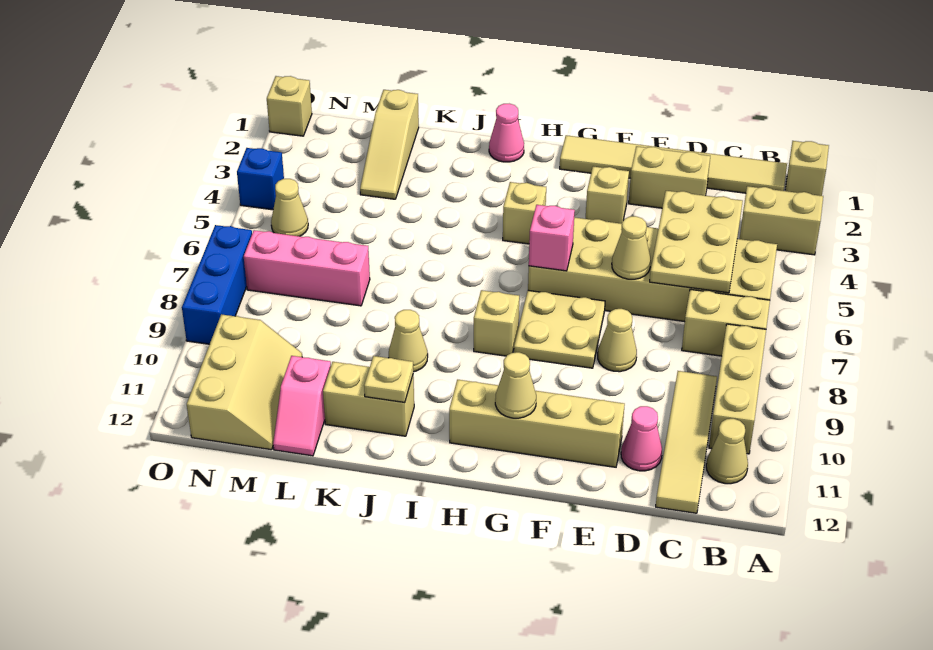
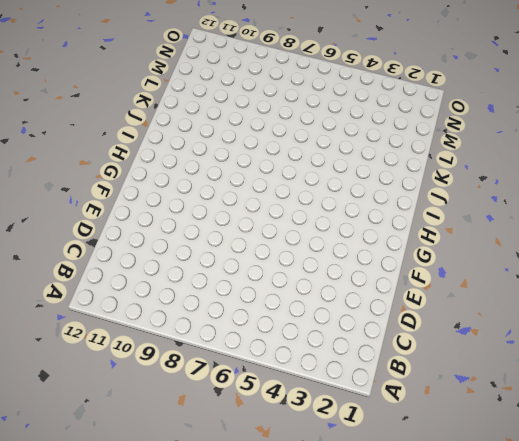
none -> tan 1x1 brick [785,141,829,196]
none -> tan 1x2 brick [740,186,823,255]
none -> tan 1x6 tile [560,135,787,193]
none -> tan 2x6 brick [528,217,777,322]

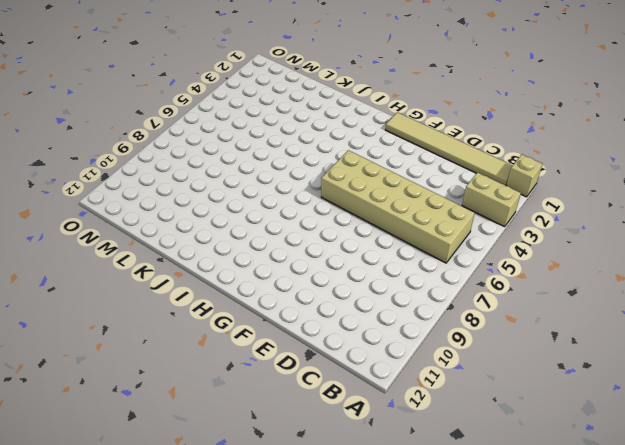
none -> tan 1x2 brick [682,289,770,356]
none -> tan 1x3 brick [709,324,766,454]
none -> tan 1x1 cone [706,419,748,484]
none -> tan 1x4 tile [656,371,717,513]

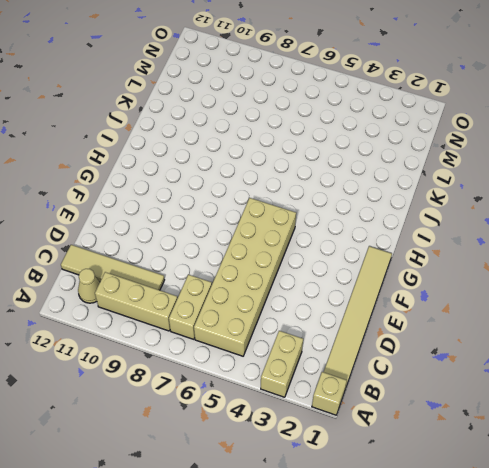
none -> tan 1x2 brick [629,146,710,208]
none -> pink 1x1 cone [621,406,662,471]
none -> tan 1x1 cone [598,309,637,372]
none -> tan 1x4 brick [449,380,625,467]

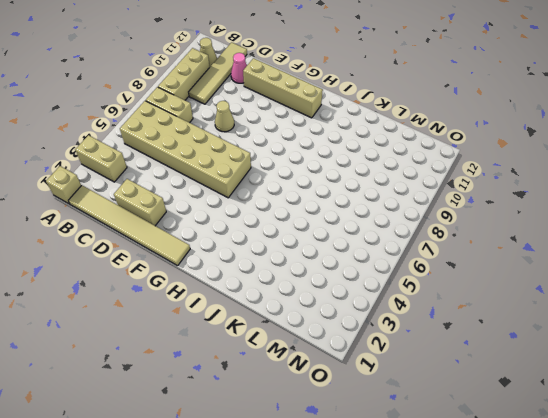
none -> tan 1x1 brick [586,167,629,224]
none -> tan 2x2 plate [514,290,605,368]
none -> tan 1x1 brick [503,182,546,244]
none -> tan 1x1 brick [474,290,519,356]

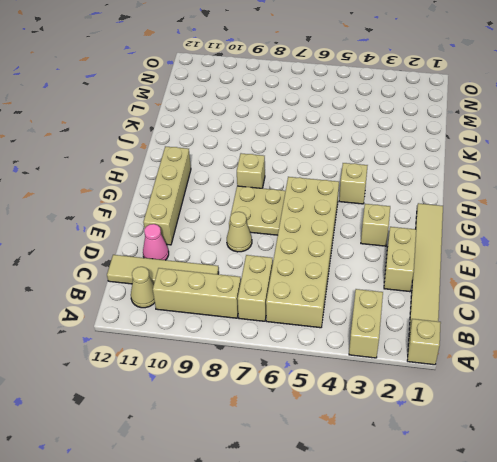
none -> pink 1x1 cone [489,104,524,162]
none -> tan 1x1 cone [389,310,428,372]
none -> tan 1x2 brick [323,362,414,436]
none -> tan 1x3 slope [360,90,419,199]

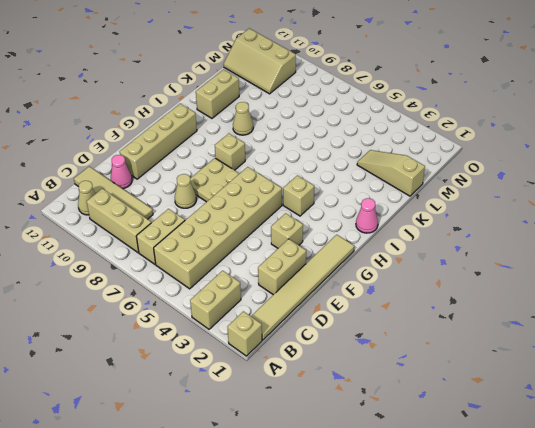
none -> pink 1x3 brick [244,230,370,306]
none -> pink 1x2 slope [273,356,331,456]
none -> tan 1x1 cone [271,179,308,236]
none -> tan 1x1 brick [267,76,312,136]

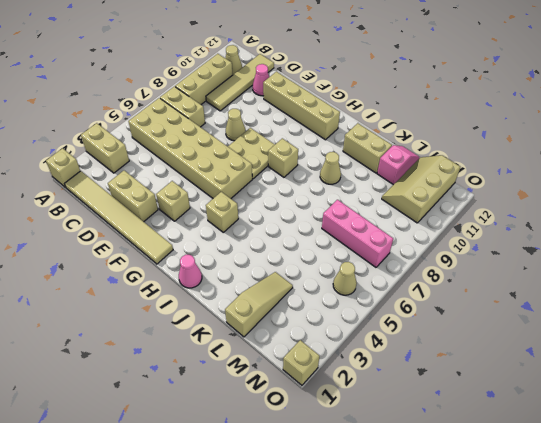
none -> blue 1x1 brick [237,148,284,210]
none -> blue 1x3 brick [182,225,252,344]
none -> tan 2x3 plate [650,191,743,293]
none -> tan 1x1 cone [612,216,651,279]

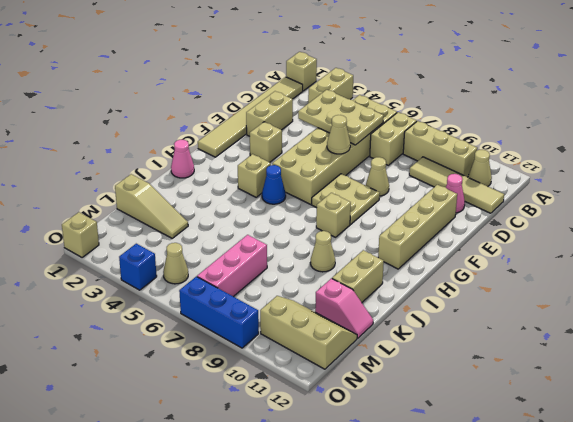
blue 1x1 cone [262,165,286,204] -> none
none -> pink 1x1 brick [529,205,575,271]
none -> tan 1x1 cone [495,352,536,418]
none -> tan 1x1 plate [364,356,413,402]

